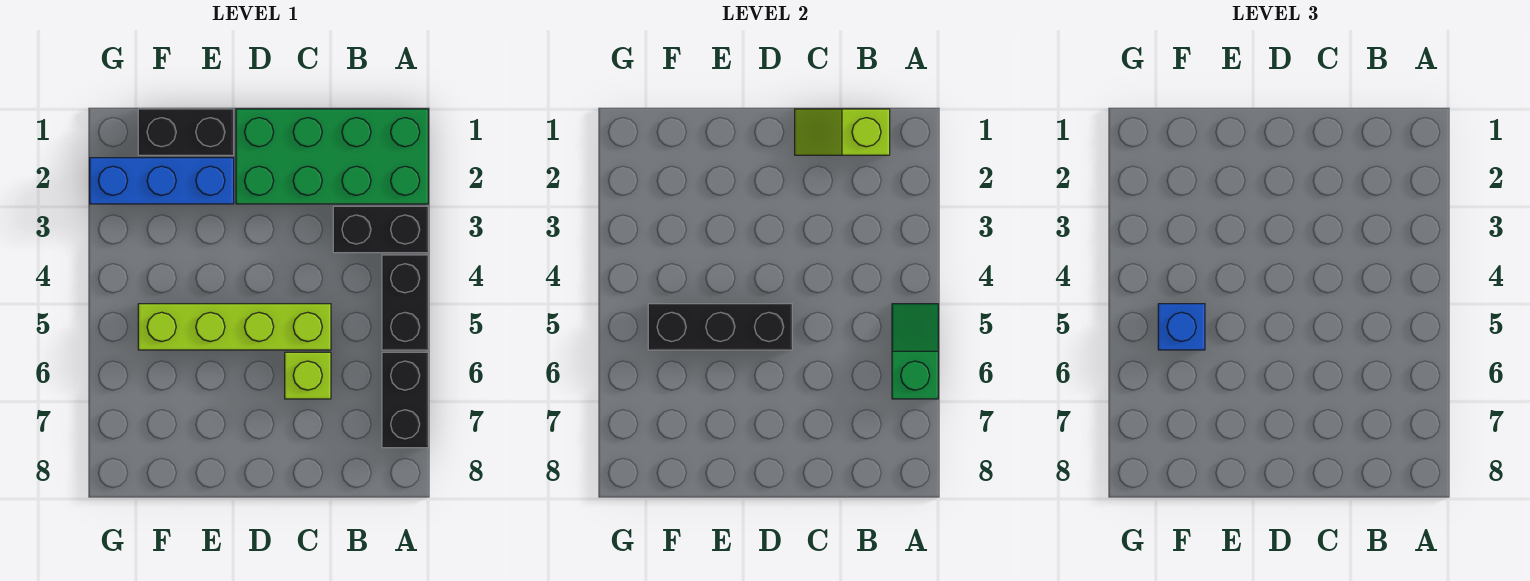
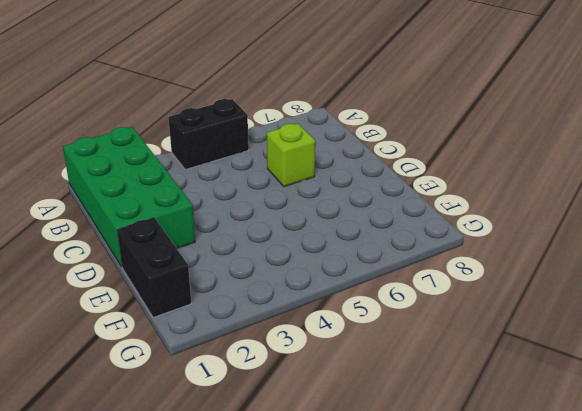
none -> black 1x2 brick [333,206,428,253]
none -> black 1x2 brick [382,352,428,448]
none -> lime 1x4 brick [138,304,331,350]

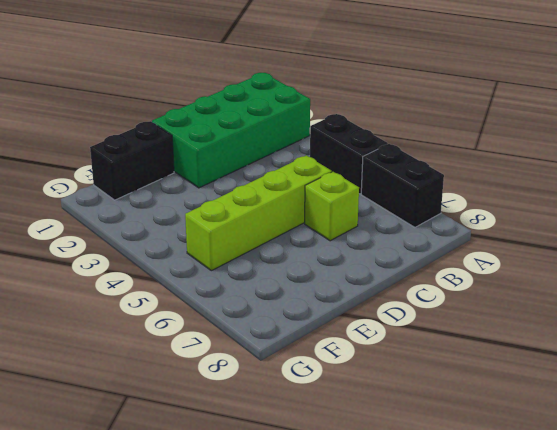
none -> black 1x2 brick [333,206,428,253]
none -> blue 1x3 brick [90,158,234,204]
none -> green 1x2 slope [892,304,938,399]

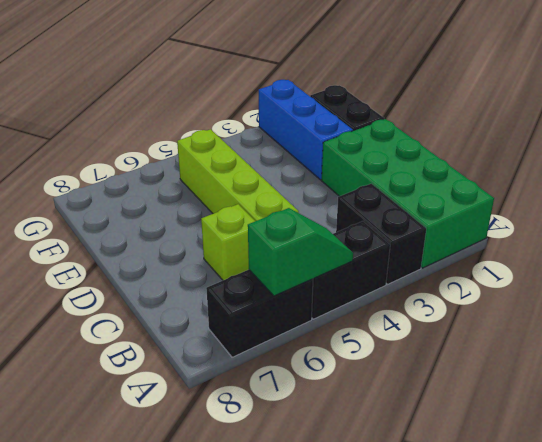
none -> lime 1x2 slope [795,109,890,155]
none -> black 1x3 brick [648,304,792,350]
none -> blue 1x1 brick [1158,304,1205,350]

